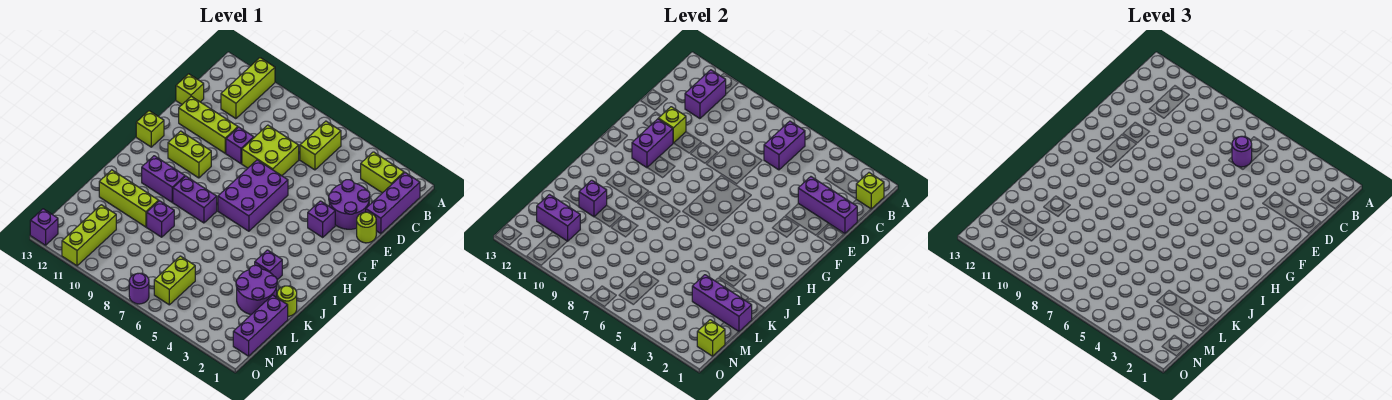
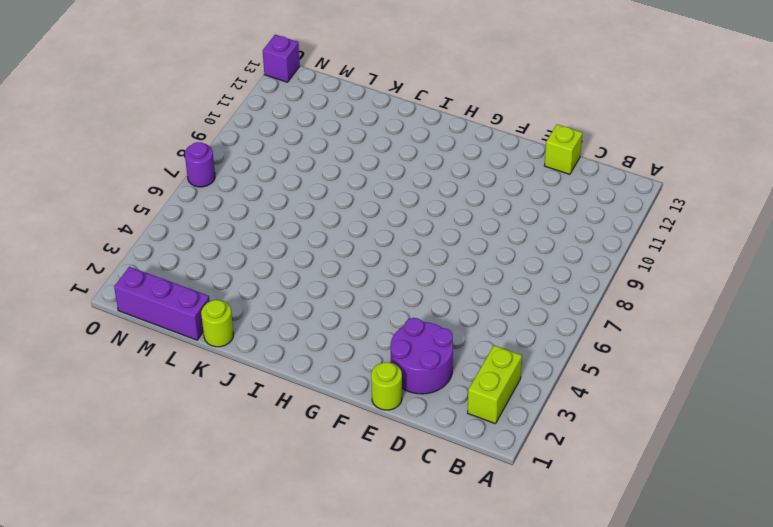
none -> lime 1x3 brick [221,58,275,119]
none -> purple 1x3 brick [366,173,420,234]
none -> lime 1x2 brick [300,121,341,170]
none -> lime 2x2 brick [242,125,299,176]

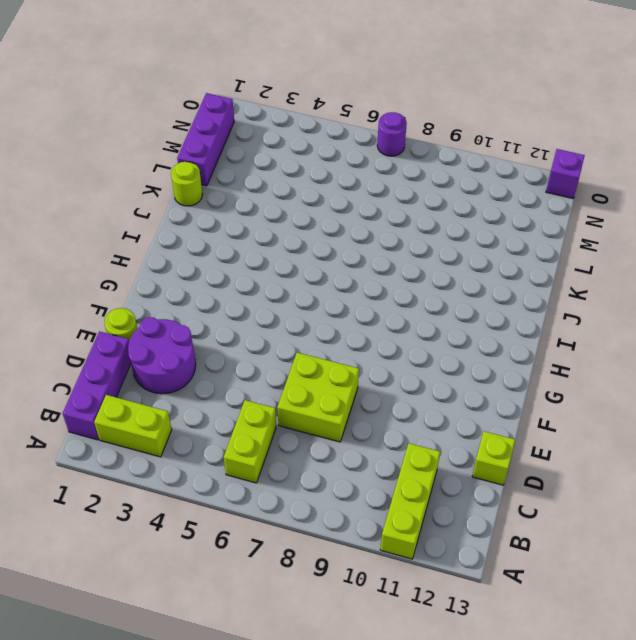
none -> purple 1x1 brick [226,127,254,164]
none -> lime 1x3 brick [179,96,238,153]
none -> purple 1x1 brick [308,201,335,237]
none -> purple 2x3 brick [218,160,288,231]

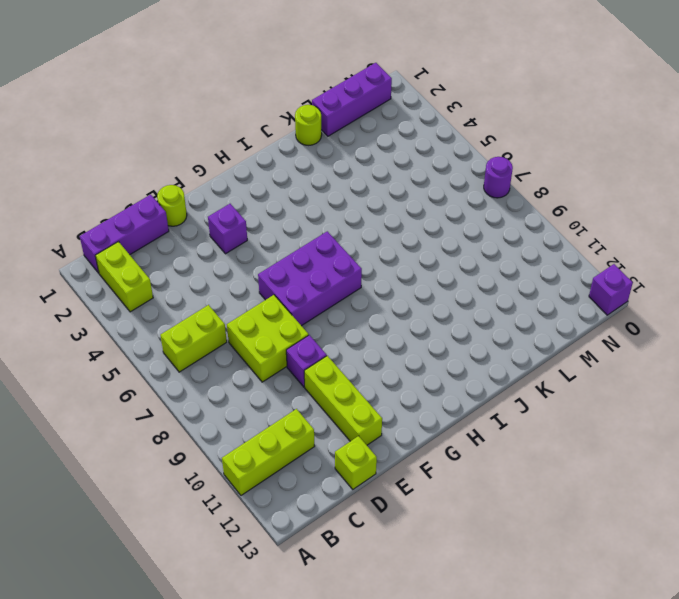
none -> purple 2x2 round brick [329,180,370,229]
none -> lime 1x2 brick [168,131,211,178]
none -> lime 1x1 brick [136,111,164,147]
none -> purple 1x2 brick [173,176,217,223]

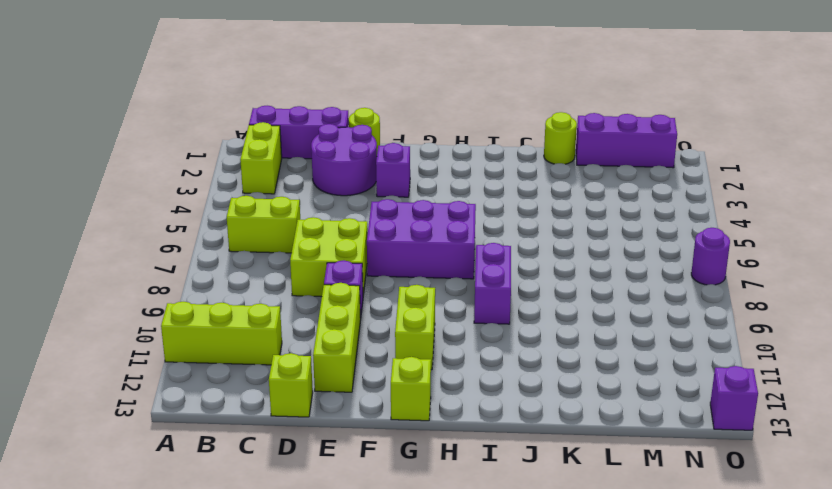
none -> purple 1x2 brick [142,156,185,202]
none -> purple 1x1 brick [255,250,282,280]
none -> purple 2x2 round brick [236,265,277,314]
none -> purple 1x1 brick [147,201,174,237]

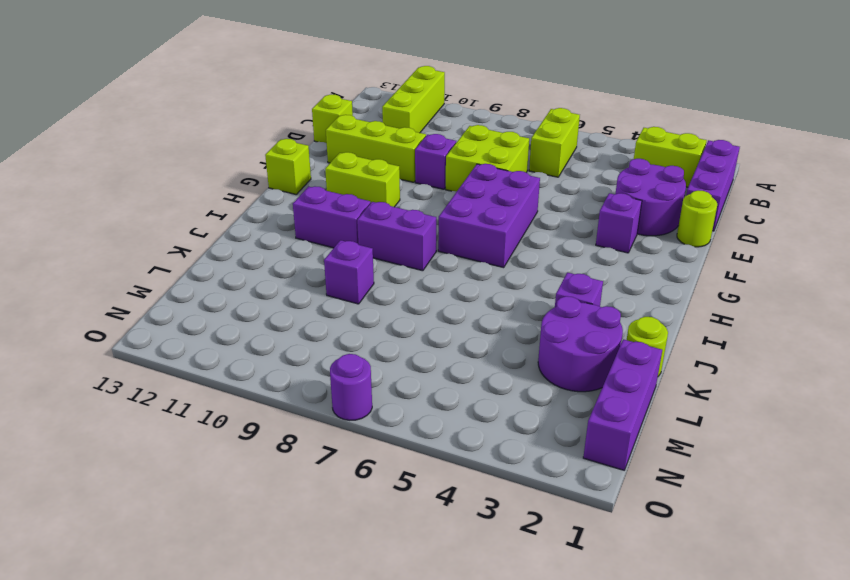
none -> lime 1x3 brick [99,170,159,227]
none -> lime 1x2 brick [154,256,195,305]
none -> lime 1x3 brick [62,205,116,266]
none -> purple 1x1 brick [30,209,58,245]

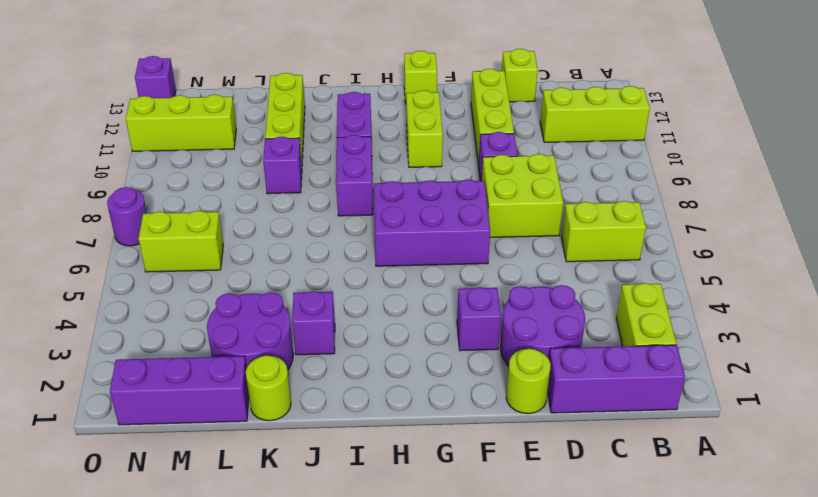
none -> lime 1x1 brick [856,173,884,209]
none -> purple 1x2 brick [764,121,805,170]
none -> purple 1x2 brick [685,70,726,119]
none -> purple 1x3 brick [798,177,857,234]

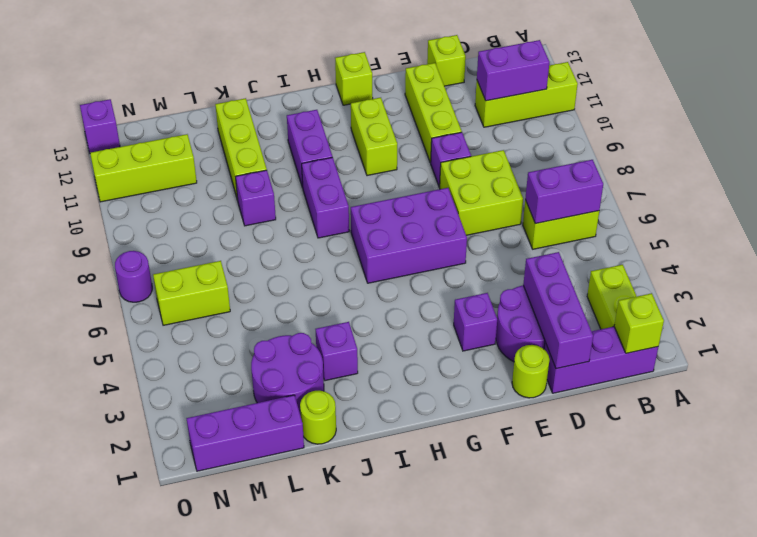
none -> lime 1x1 brick [658,107,686,143]
none -> purple 1x2 brick [632,119,673,168]
none -> purple 1x1 brick [579,180,607,217]
none -> purple 1x3 brick [692,275,752,332]

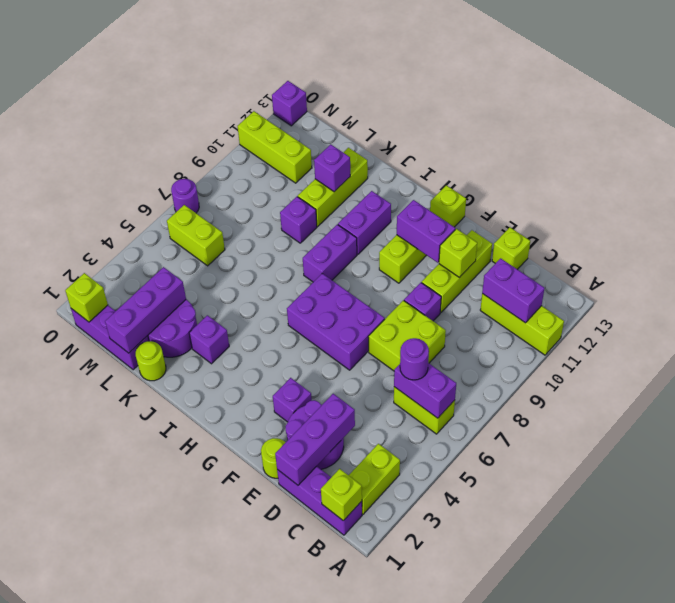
none -> purple 1x2 brick [537,195,580,241]

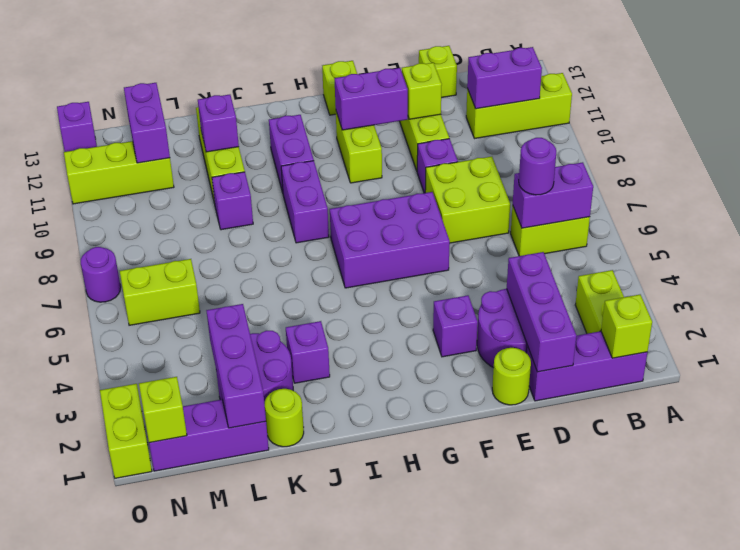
lime 1x2 brick [100,384,152,478] -> none

